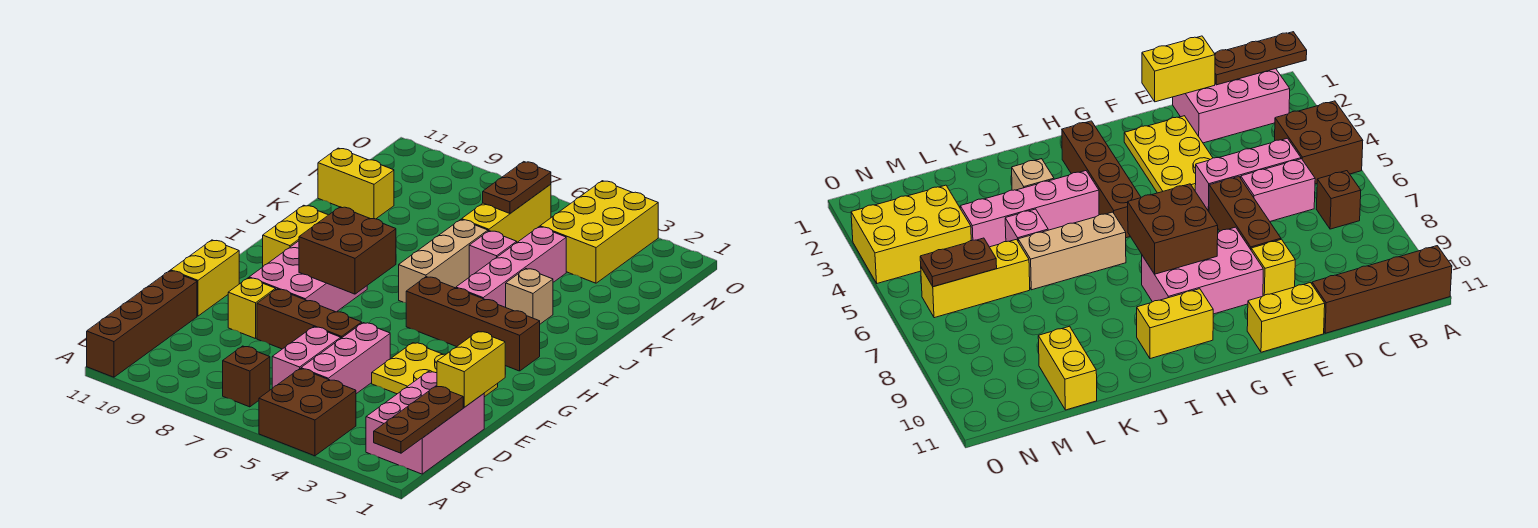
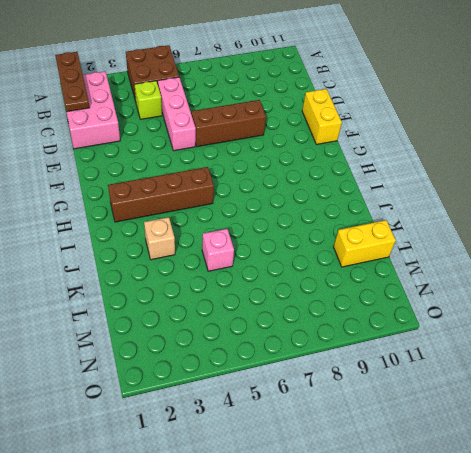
lime 1x1 brick [134,81,162,119] -> none
none -> brown 1x4 brick [87,271,197,377]
none -> brown 1x1 brick [223,346,270,407]
none -> pink 1x2 brick [272,327,341,388]

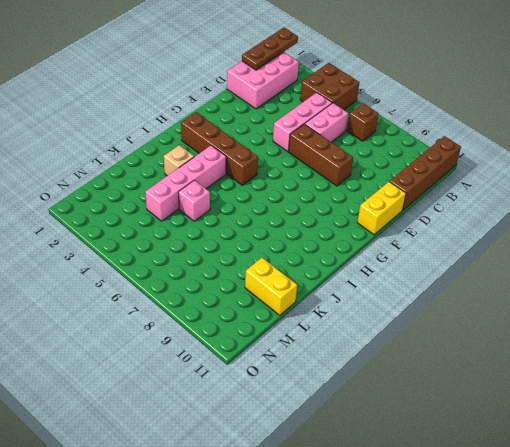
none -> yellow 2x3 plate [372,343,498,397]
none -> yellow 1x1 brick [228,278,276,339]
none -> pink 2x3 brick [249,241,367,312]

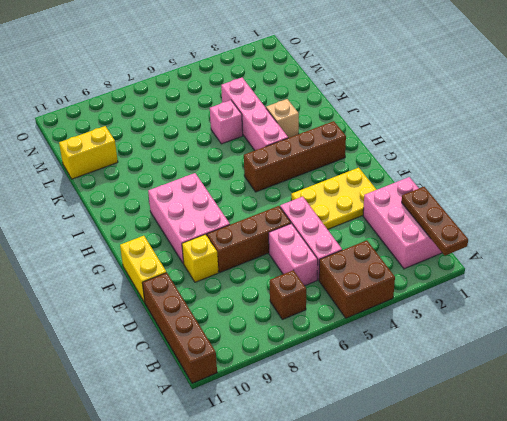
none -> yellow 1x2 brick [263,205,328,266]
none -> tan 1x3 brick [399,220,488,303]
none -> yellow 1x3 brick [462,184,551,242]

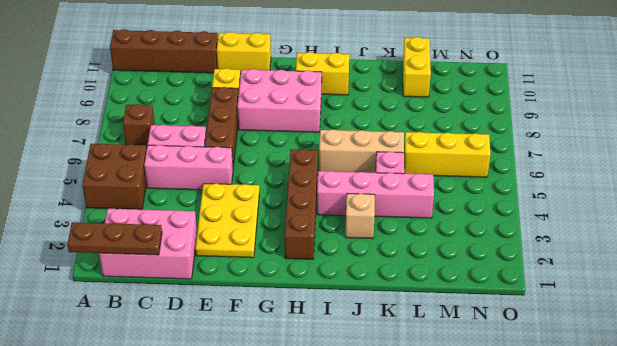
none -> yellow 2x3 brick [540,181,658,283]
none -> yellow 1x2 brick [437,331,505,407]
none -> brown 2x2 brick [299,207,396,294]

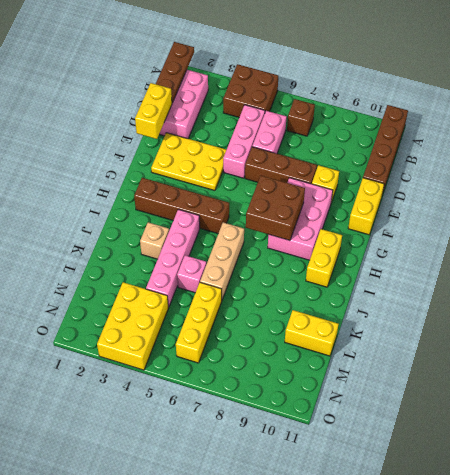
none -> brown 1x2 plate [483,162,551,214]

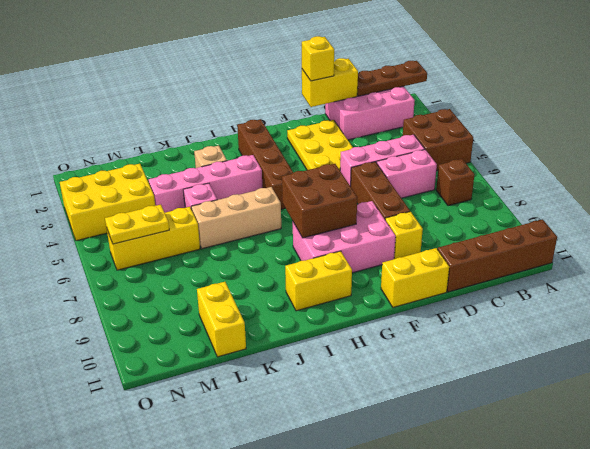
yellow 1x1 brick [302,36,334,81] -> none
yellow 1x2 plate [105,205,169,244] -> brown 1x2 plate [483,162,551,214]

